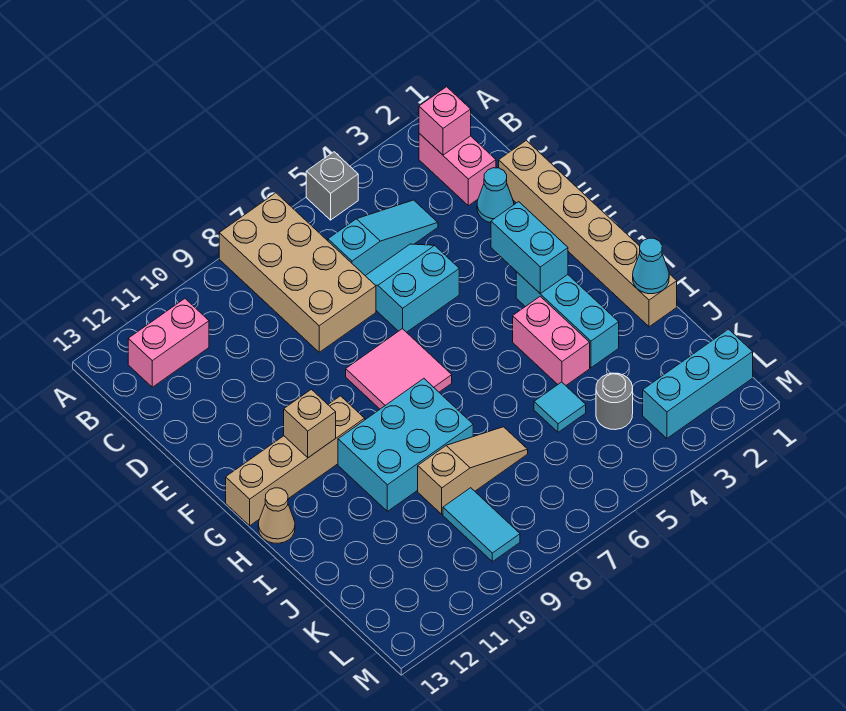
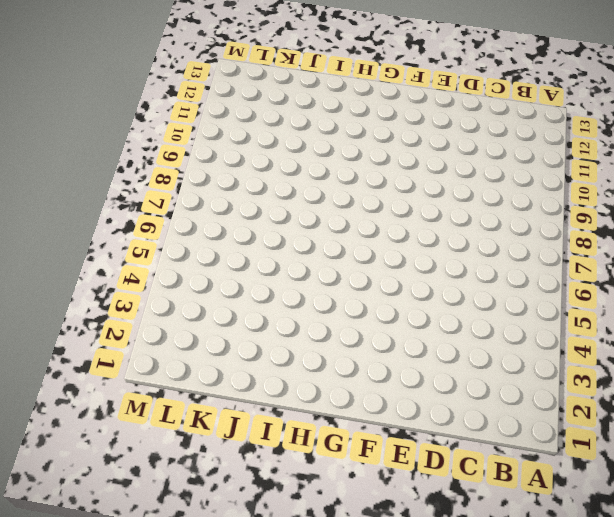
none -> grey 1x1 brick [306,152,358,220]
none -> tan 2x4 brick [219,193,376,352]
none -> pink 1x2 brick [419,133,496,206]

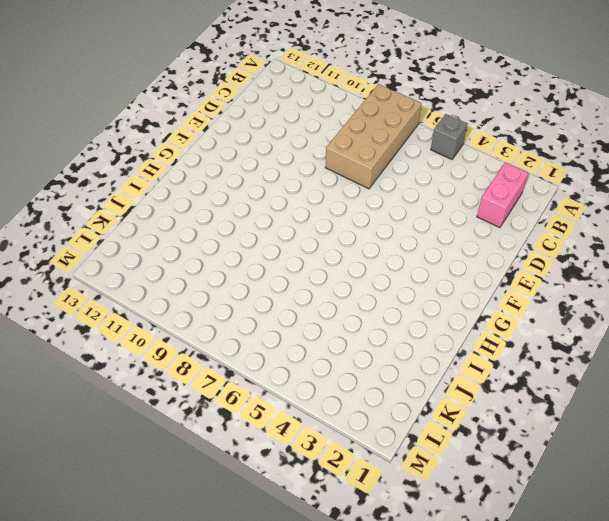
none -> pink 1x2 brick [128,299,209,387]
none -> cyan 1x3 slope [328,200,438,276]
none -> tan 1x6 brick [499,140,677,327]

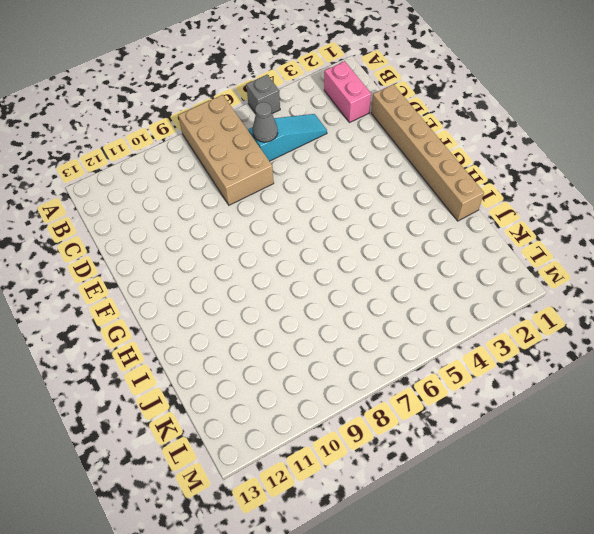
grey 1x1 cone [253,102,278,142] -> none
none -> pink 1x2 brick [128,299,209,387]
none -> cyan 1x1 cone [477,168,514,223]
none -> cyan 2x2 slope [366,244,459,332]

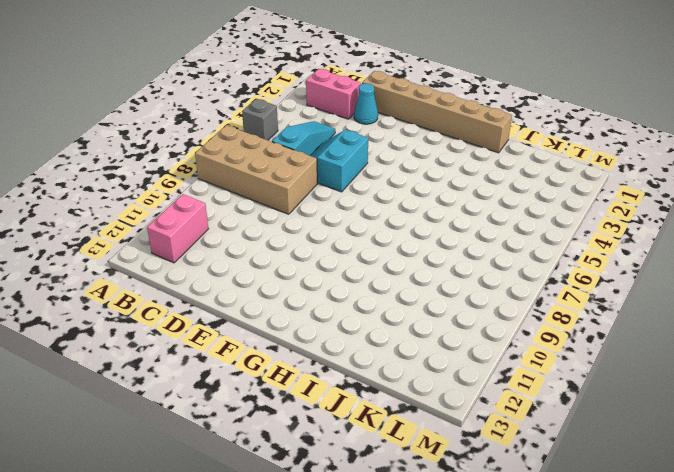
none -> pink 2x2 tile [346,329,452,409]
none -> cyan 1x3 brick [516,272,619,368]
none -> tan 1x4 brick [226,396,365,526]

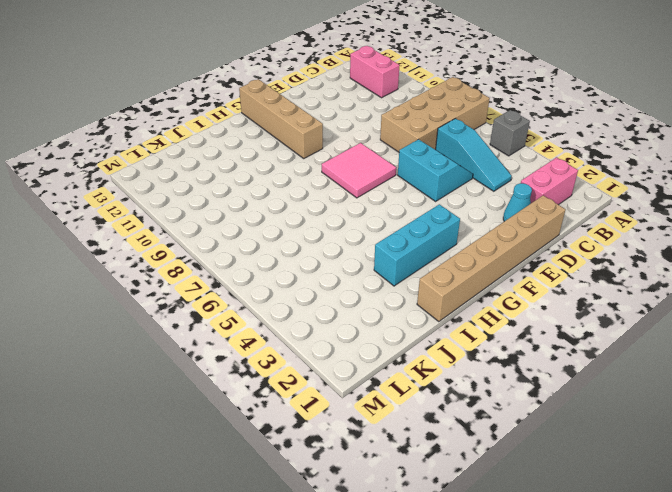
none -> pink 1x2 brick [513,296,590,385]
none -> cyan 2x3 brick [338,379,473,511]
none -> tan 1x1 cone [258,488,295,543]

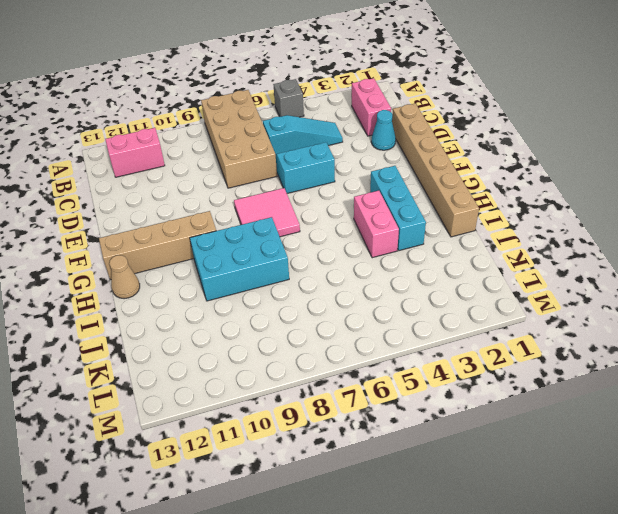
none -> cyan 1x1 tile [534,382,586,432]
none -> tan 1x3 slope [418,427,528,514]
none -> grey 1x1 round brick [596,373,633,430]

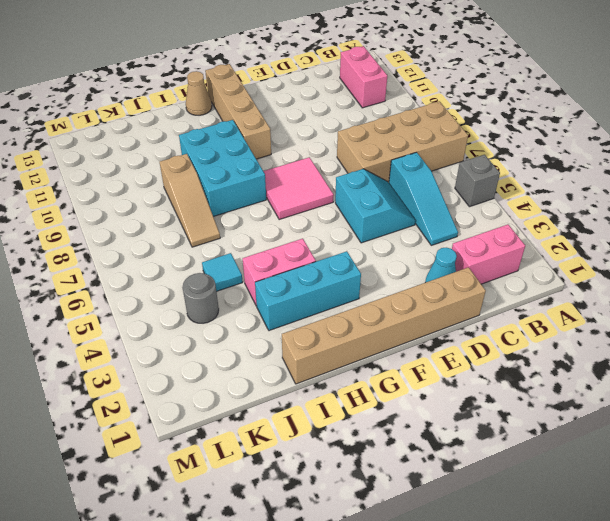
none -> cyan 1x2 tile [443,488,520,562]
none -> cyan 1x3 brick [643,329,753,438]
none -> pink 1x1 brick [419,87,471,155]

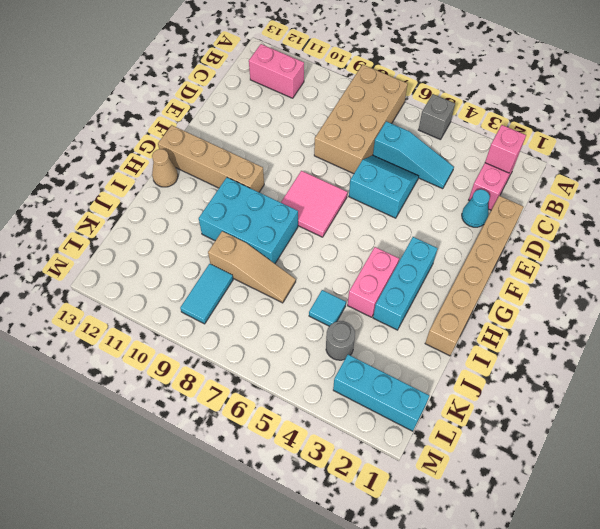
none -> cyan 1x2 brick [491,202,568,294]
none -> tan 1x1 brick [284,389,336,458]
none -> cyan 1x1 cone [633,238,669,294]

